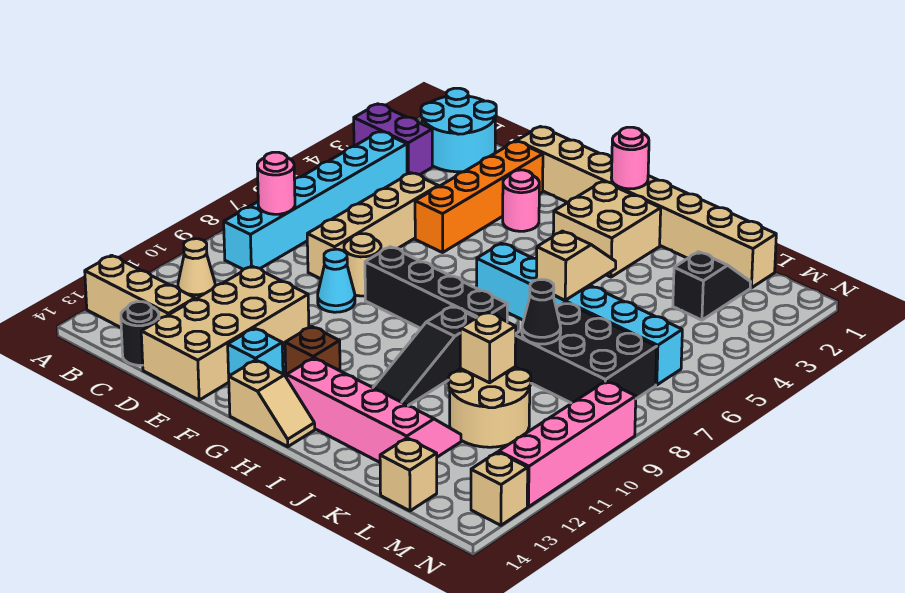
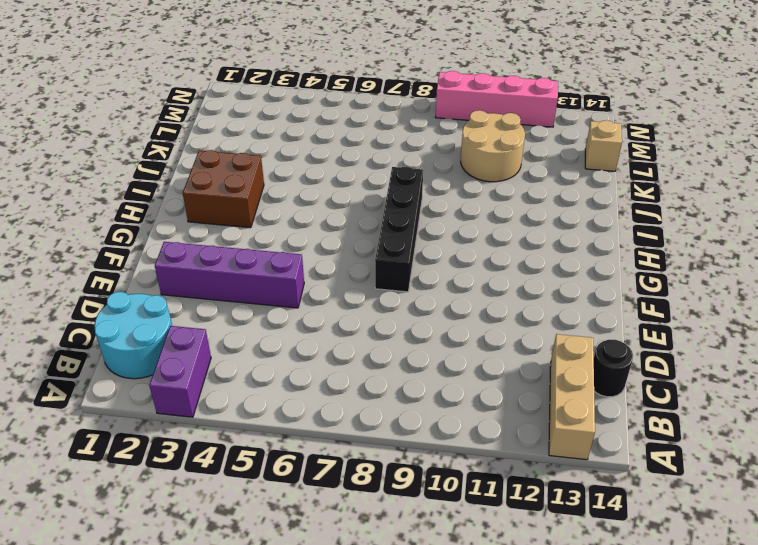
purple 1x4 brick [155,242,304,308] -> orange 1x4 brick [415,141,543,252]
brown 2x2 brick [183,150,264,228] -> tan 2x2 brick [553,181,661,277]
none -> cyan 1x6 brick [224,131,407,269]
none -> tan 1x1 cone [178,239,215,299]
none -> tan 1x4 brick [307,173,438,279]
none -> tan 2x4 brick [141,266,309,400]

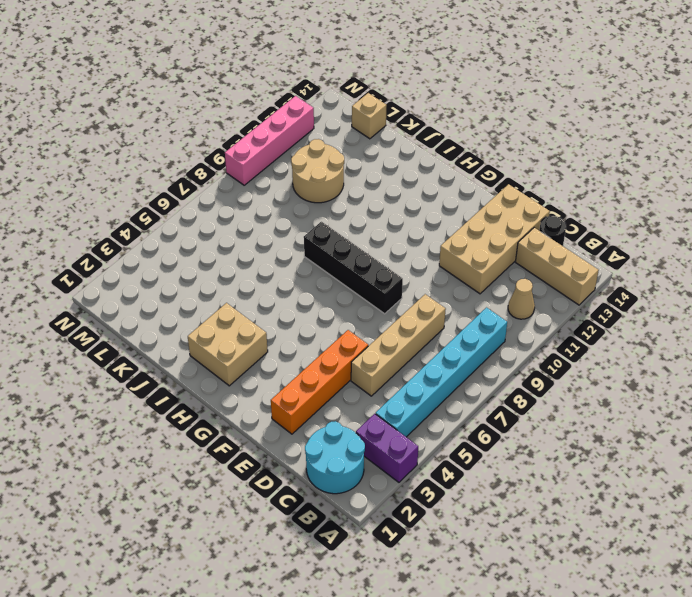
none -> tan 1x8 brick [517,127,776,288]
none -> tan 1x1 round brick [344,234,381,296]
none -> cyan 1x1 cone [318,249,355,312]
none -> pink 1x1 round brick [503,170,539,231]

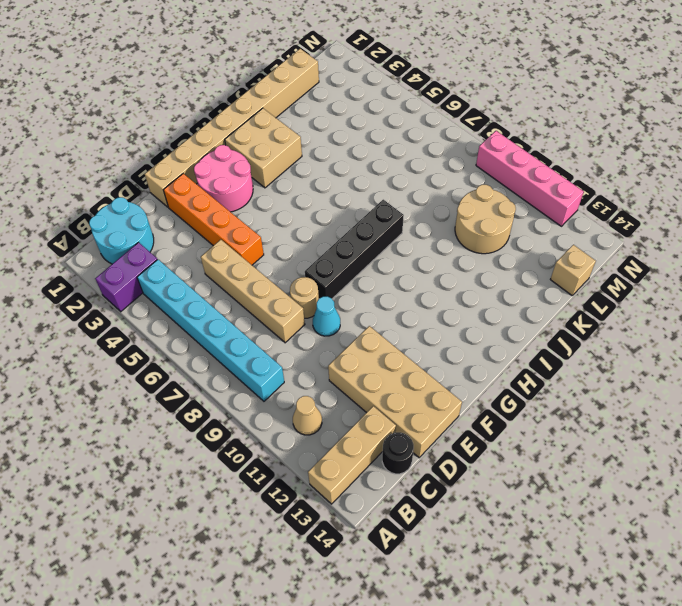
pink 2x2 round brick [194,145,253,212] -> pink 1x1 round brick [503,170,539,231]
none -> cyan 1x1 brick [228,328,283,376]
none -> brown 1x1 brick [285,326,340,378]
none -> tan 1x2 slope [229,360,315,447]
none -> cyan 1x6 brick [476,243,682,385]

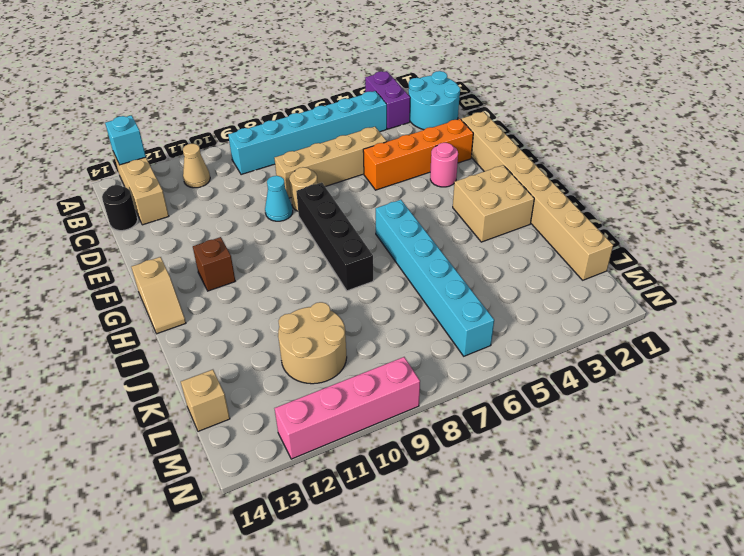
cyan 1x1 brick [105,115,146,165] -> cyan 1x1 brick moved to [228,328,283,376]
none -> tan 2x4 brick [141,266,309,400]
none -> pink 2x4 slope [287,358,461,462]
none -> black 1x3 slope [373,306,476,406]
none -> black 2x3 brick [515,303,657,403]

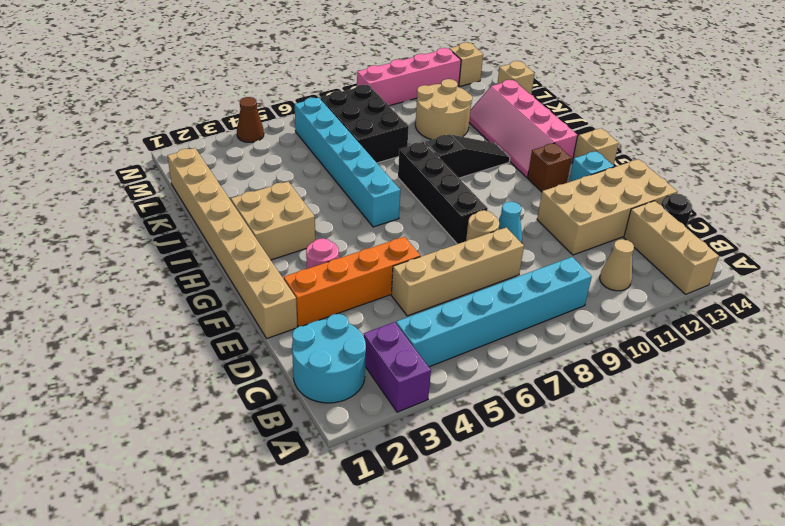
brown 1x1 cone [237,97,264,142] -> none
none -> black 1x2 slope [673,252,751,320]
none -> pink 1x1 round brick [257,152,295,214]
none -> pink 1x1 round brick [611,127,649,189]
none -> tan 1x2 slope [536,231,616,300]

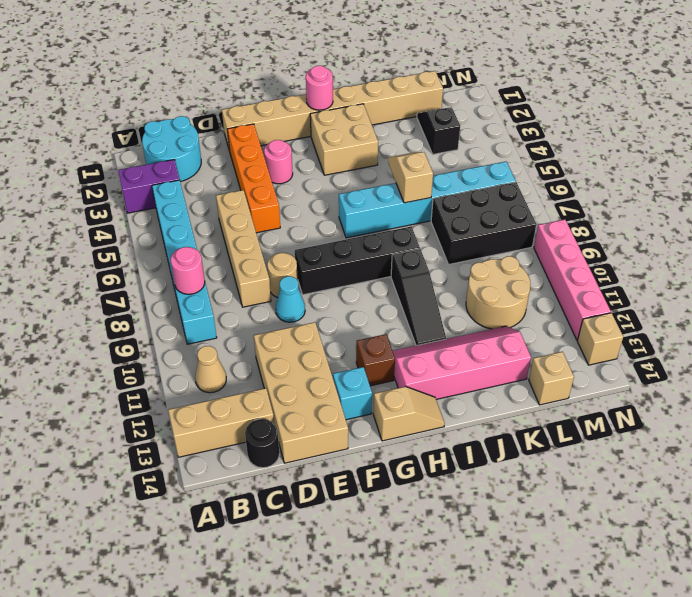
none -> black 1x1 cone [522,280,561,344]
none -> tan 1x1 brick [460,312,516,383]

